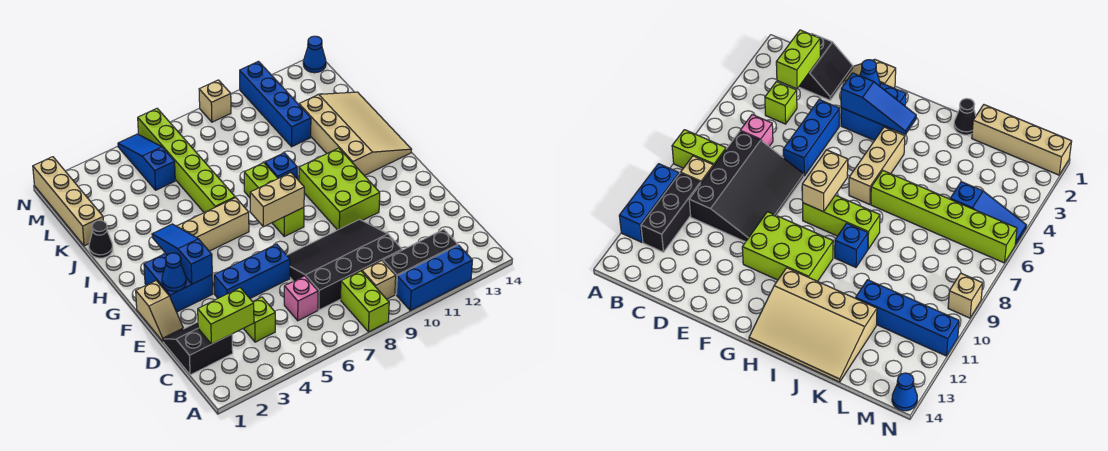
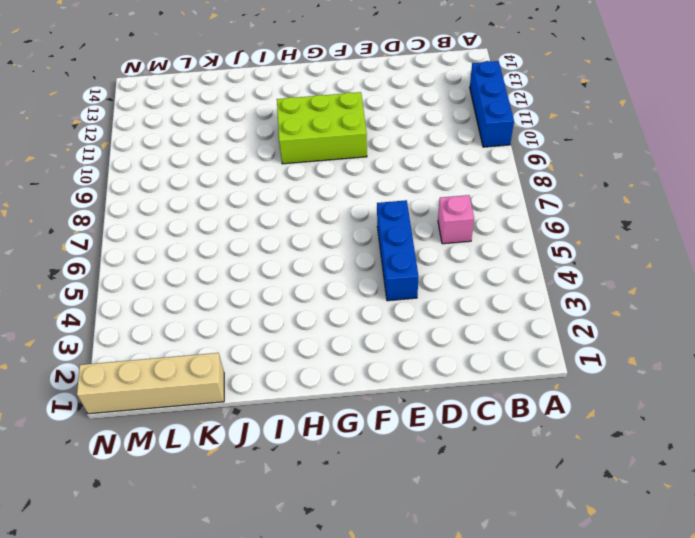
none -> lime 1x2 brick [341,271,389,332]
none -> tan 1x1 brick [362,261,396,299]
none -> black 1x3 brick [383,229,458,294]

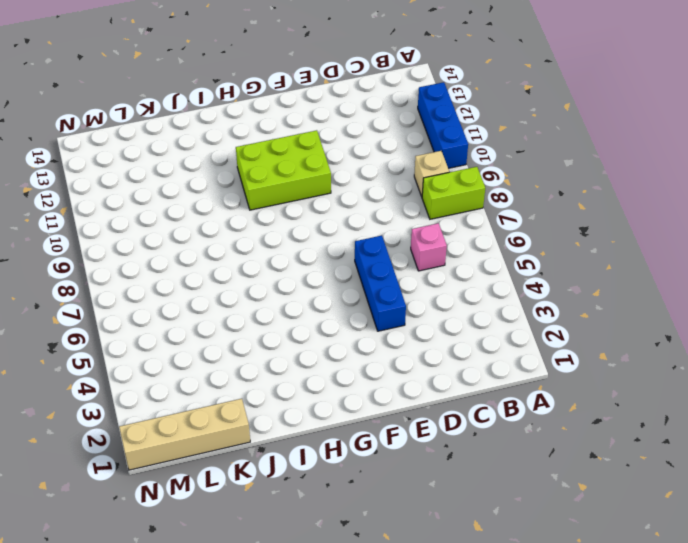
none -> black 1x3 brick [383,229,458,294]
none -> black 2x2 slope [163,322,233,375]
none -> lime 1x1 brick [243,297,275,342]

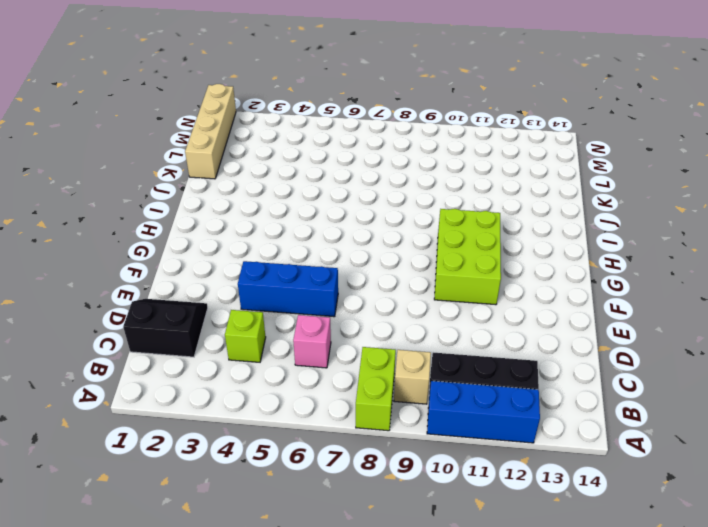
none -> black 3x4 slope [287,220,402,310]
none -> tan 1x2 slope [136,281,183,341]
none -> blue 2x2 brick [144,253,213,312]

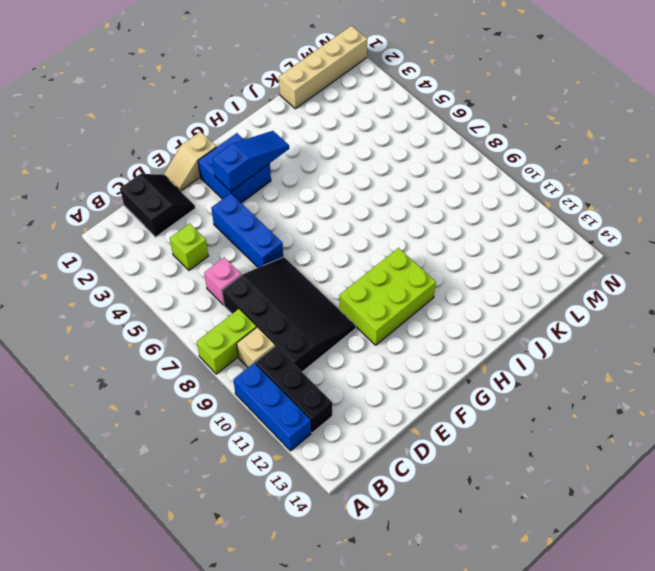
none -> lime 1x3 brick [244,163,304,236]
none -> tan 1x3 brick [177,198,249,251]
none -> tan 3x4 slope [299,92,411,176]

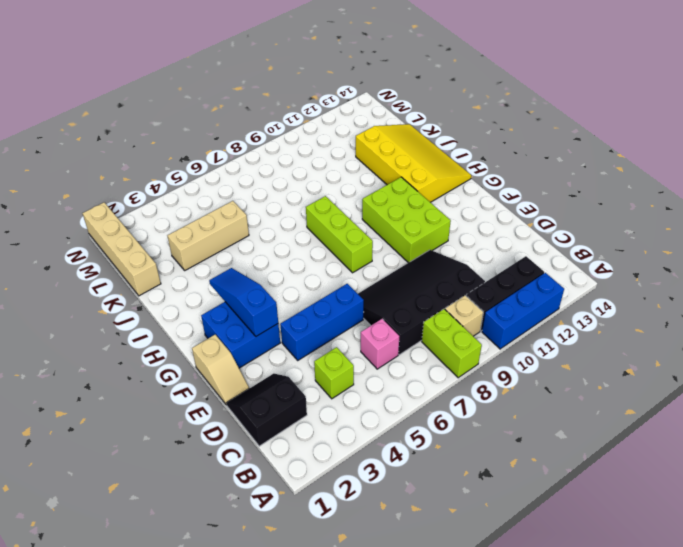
yellow 3x4 slope [356,124,471,202] -> tan 3x4 slope [299,92,411,176]
tan 1x3 brick [167,201,249,270] -> tan 1x3 brick moved to [177,198,249,251]
none -> lime 1x6 brick [138,108,235,213]
none -> blue 1x1 brick [265,153,297,178]
none -> black 1x1 cone [89,220,113,258]

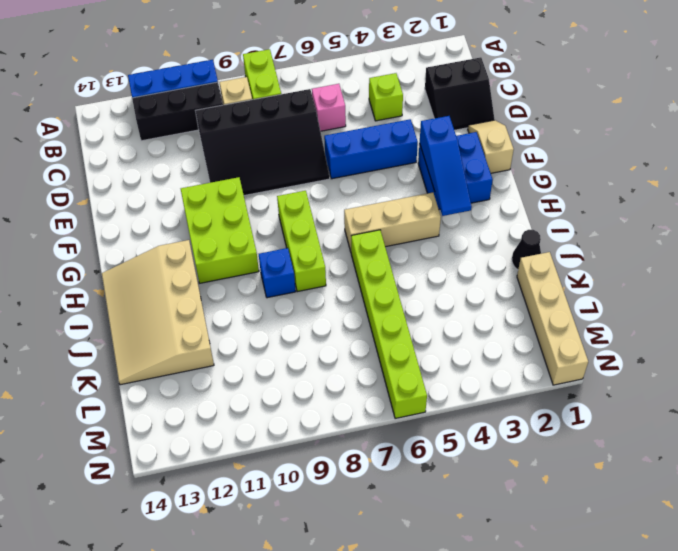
none -> blue 1x4 brick [240,61,311,147]
none -> blue 1x3 slope [118,134,175,190]
none -> tan 1x1 brick [199,80,231,122]

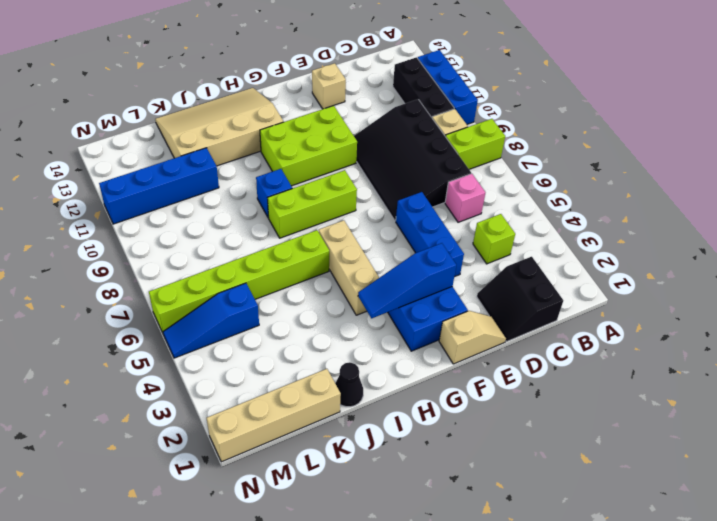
tan 1x1 brick [312,63,346,109] -> tan 1x1 brick moved to [199,80,231,122]
none -> blue 1x1 cone [303,36,326,73]
none -> lime 1x2 brick [198,288,254,344]
none -> blue 1x1 cone [162,253,186,291]

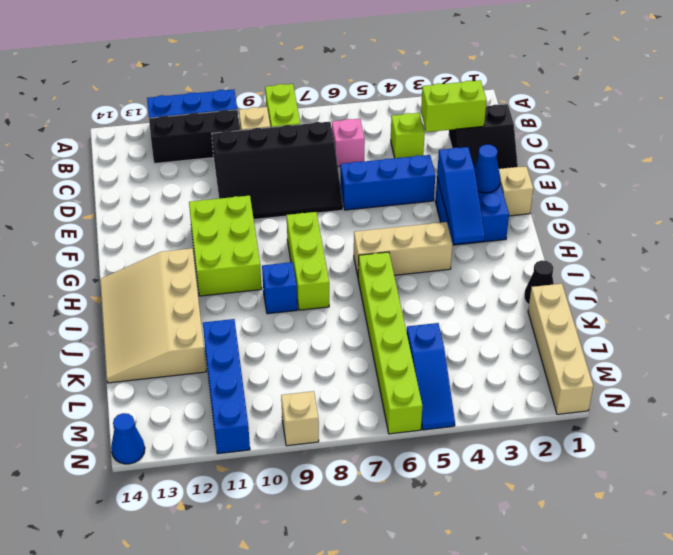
none -> tan 1x2 brick [250,173,304,227]

